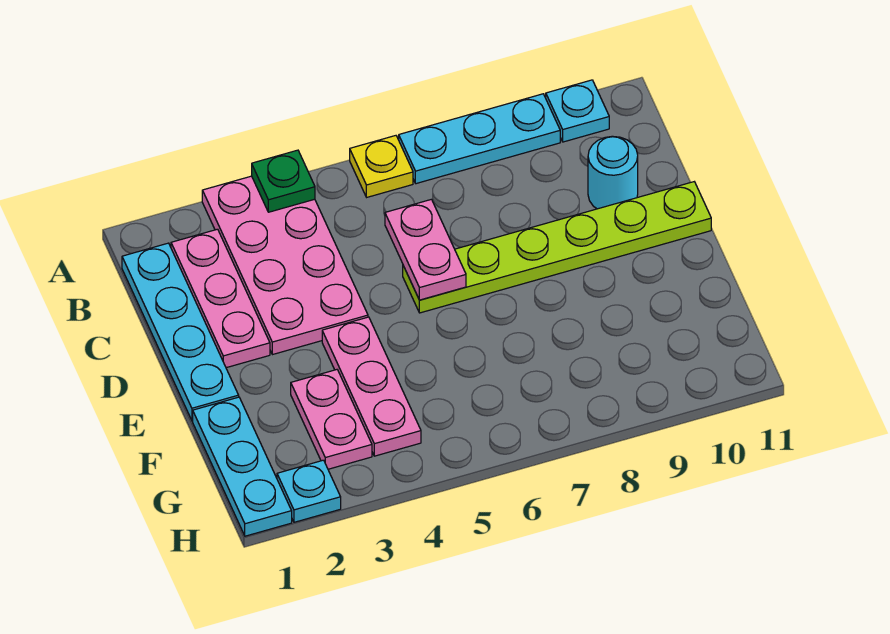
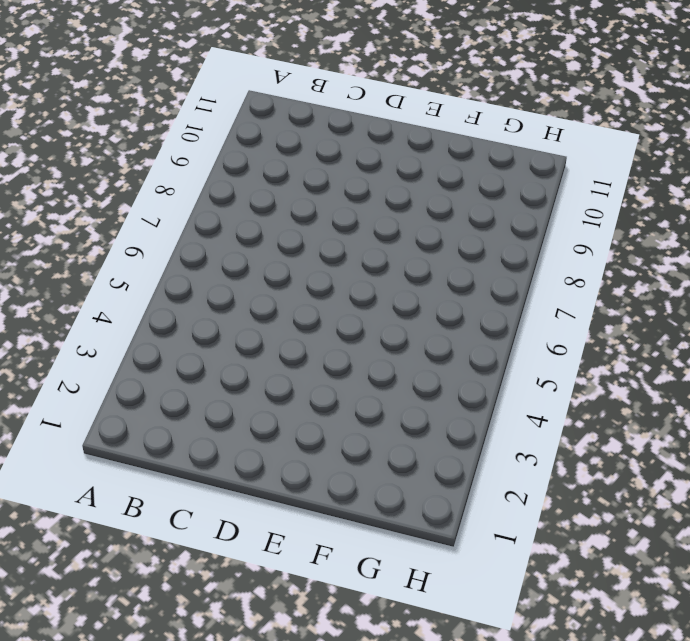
none -> pink 2x4 plate [202,176,368,355]
none -> yellow 1x1 plate [350,136,413,197]
none -> cyan 1x3 plate [399,94,560,184]

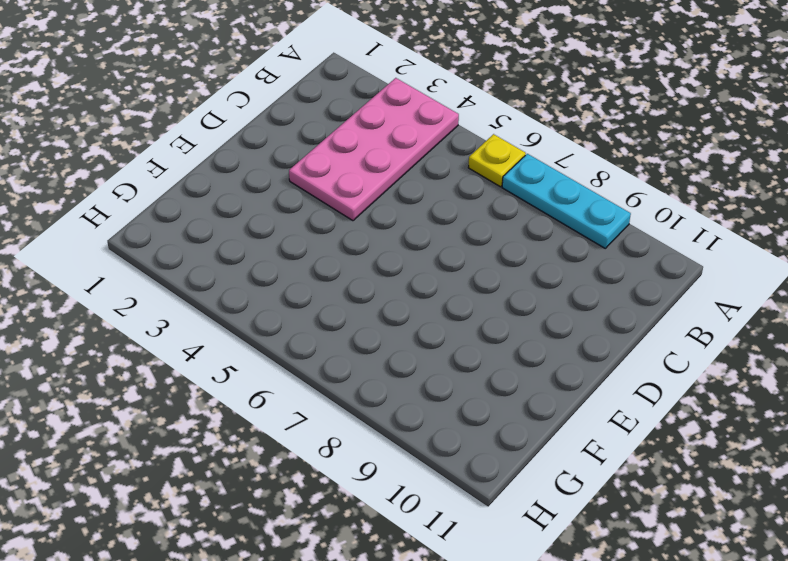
none -> cyan 1x1 plate [546,80,609,142]
none -> cyan 1x4 plate [122,243,239,421]
none -> pink 1x3 plate [171,229,270,368]

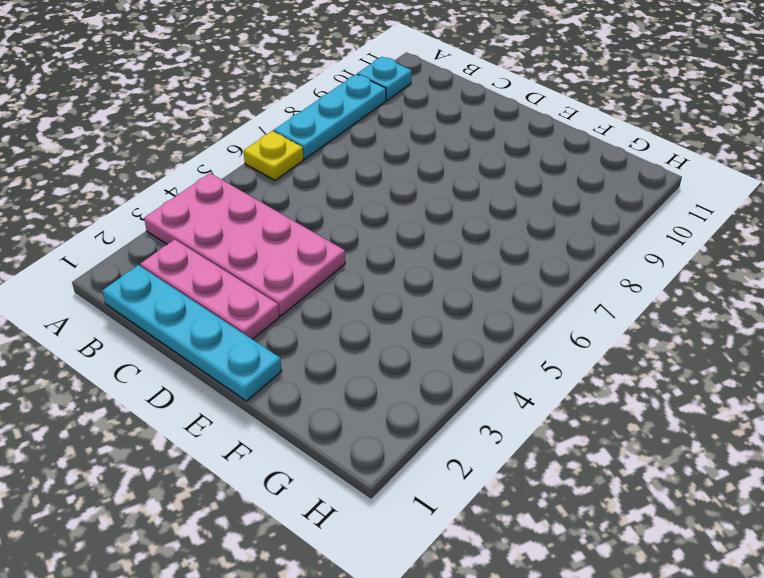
none -> cyan 1x1 round brick [588,136,638,209]
none -> lime 1x6 plate [403,182,711,313]
none -> pink 1x3 plate [322,317,421,456]

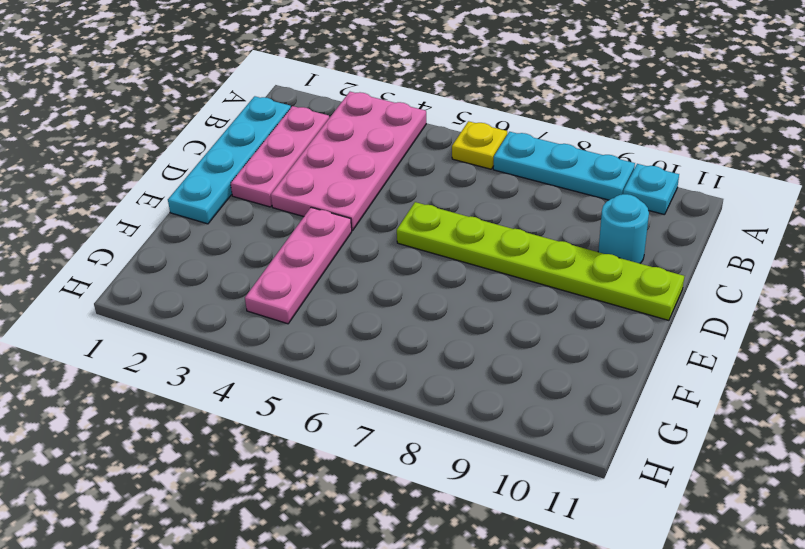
none -> cyan 1x3 plate [193,397,292,536]
none -> pink 1x2 plate [291,370,372,469]
none -> cyan 1x1 plate [277,460,341,522]

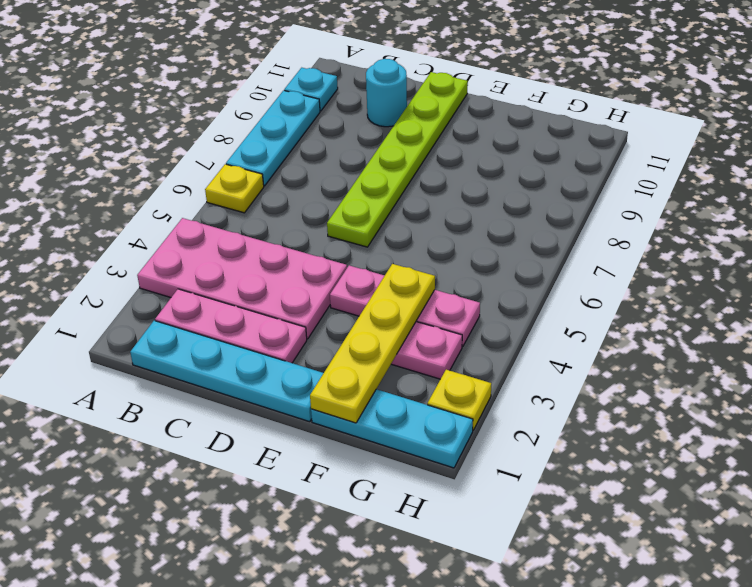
yellow 1x4 plate [310,264,435,423] -> none
yellow 1x1 plate [427,370,491,430] -> cyan 1x1 plate [277,460,341,522]
none -> green 1x1 plate [252,150,315,212]
none -> pink 1x2 plate [385,199,466,300]

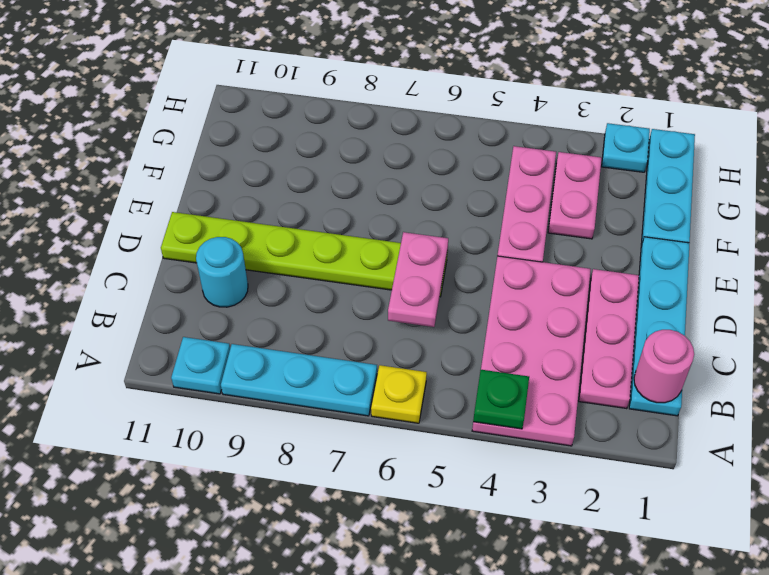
pink 1x1 round brick [634,330,694,403] -> none

